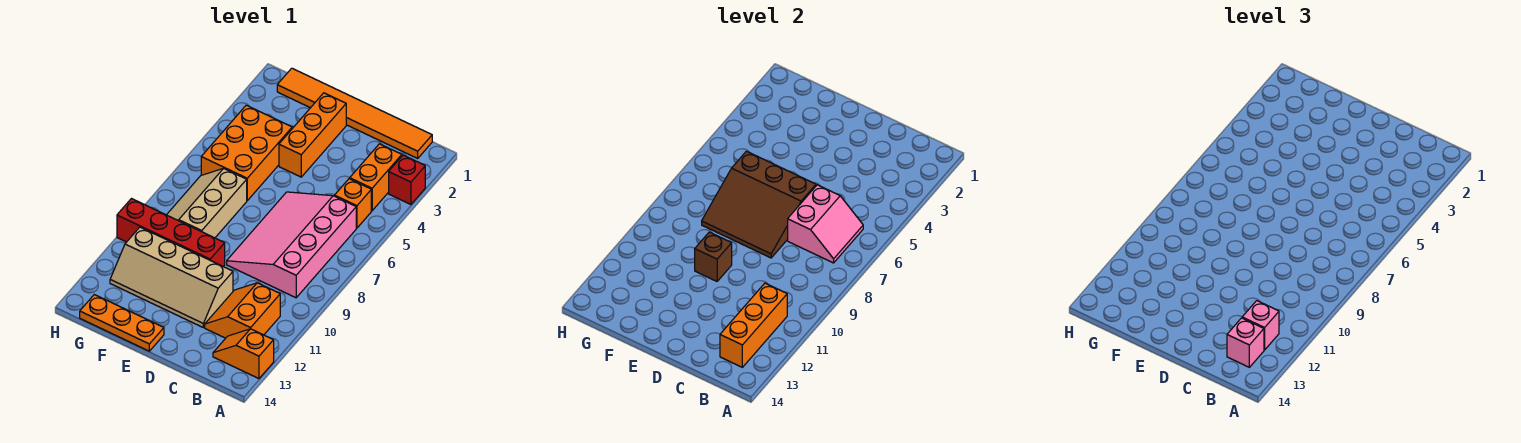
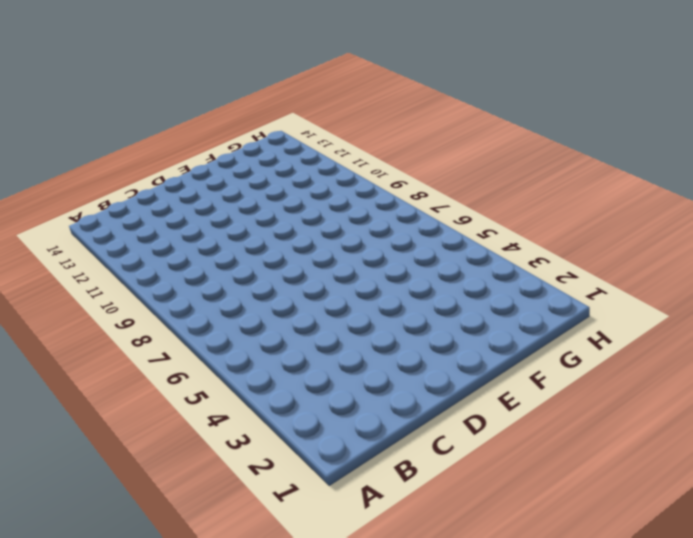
none -> red 1x1 brick [389,155,425,204]
none -> orange 1x2 slope [213,329,274,379]
none -> orange 1x6 tile [277,68,432,158]

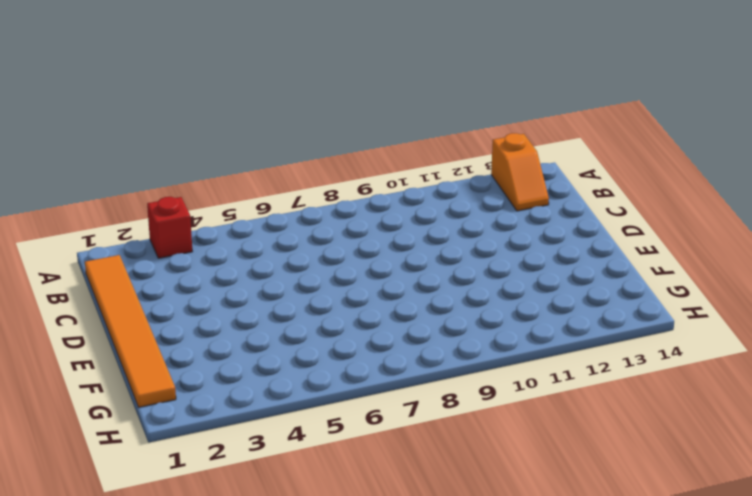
none -> orange 1x2 brick [350,144,402,211]
none -> orange 1x1 brick [335,179,371,228]
none -> pink 3x4 slope [227,192,356,298]

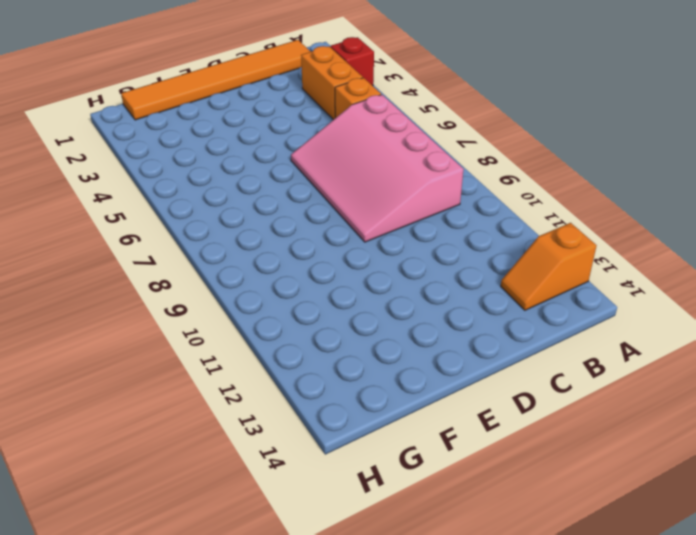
none -> orange 2x2 slope [205,283,280,338]
none -> tan 2x4 slope [110,227,233,327]
none -> orange 1x3 brick [279,93,346,177]

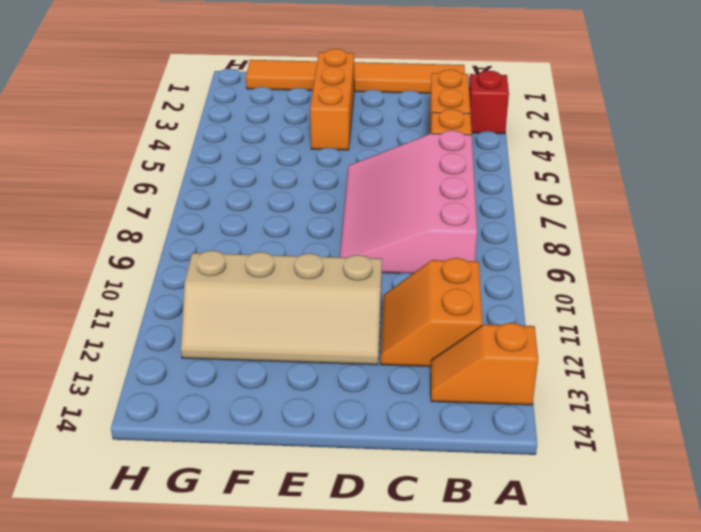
none -> red 1x4 brick [117,199,225,267]
none -> orange 1x3 plate [80,295,164,351]
none -> orange 2x3 brick [201,105,292,201]

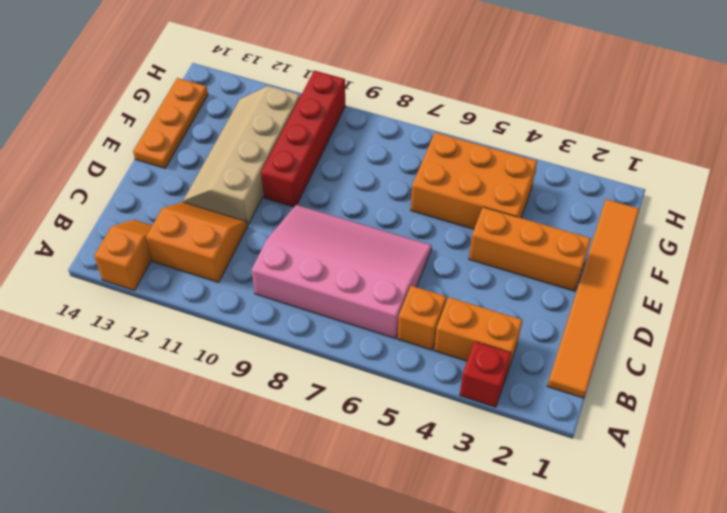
none -> tan 2x3 slope [167,168,247,238]
none -> pink 2x2 slope [788,185,863,263]
none -> orange 1x3 brick [720,283,787,367]

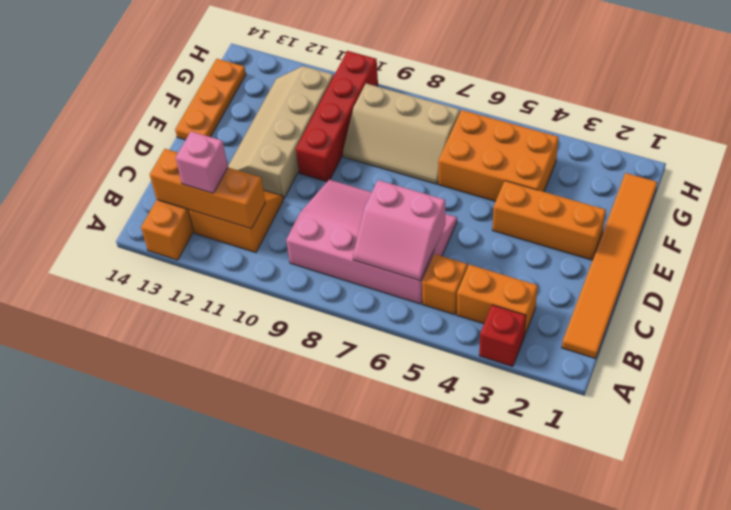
tan 2x3 slope [343,84,460,184] -> tan 2x3 slope turned to [167,168,247,238]
none -> brown 3x3 slope [702,151,816,258]
none -> brown 1x1 brick [695,232,732,281]
none -> pink 1x1 brick [1227,318,1264,367]

